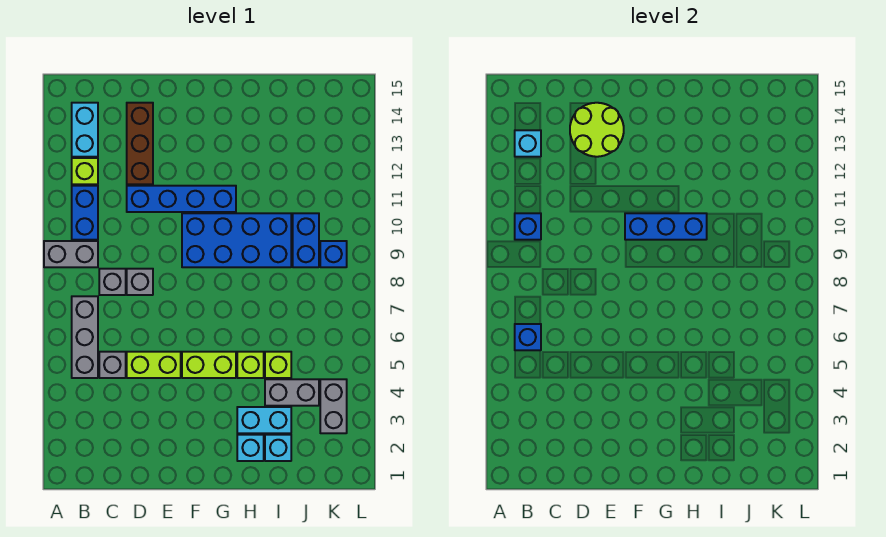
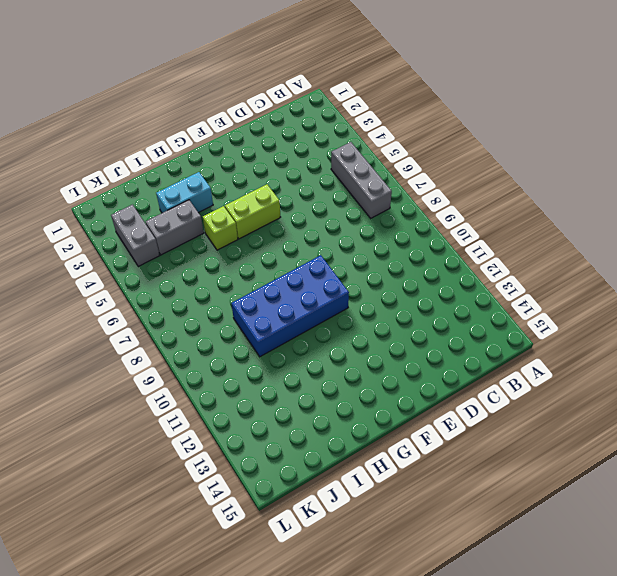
none -> grey 1x2 brick [44,241,98,267]
none -> blue 1x2 brick [72,186,98,240]
none -> lime 1x1 brick [72,158,98,184]

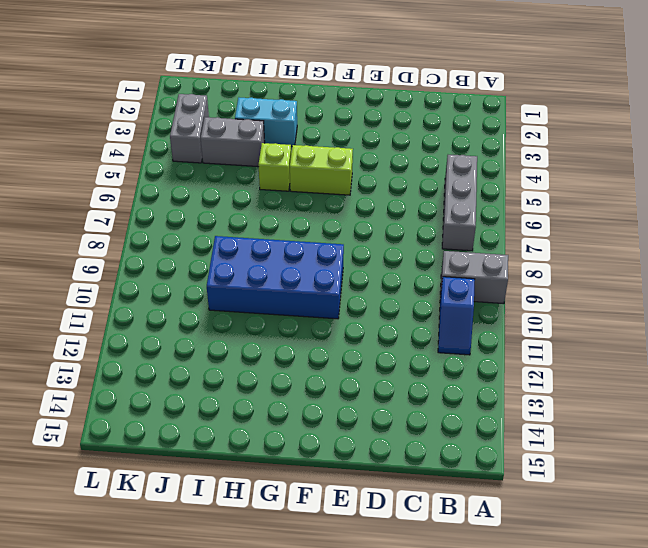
blue 1x2 slope [438,277,475,355] -> blue 1x2 brick [72,186,98,240]
none -> lime 1x1 brick [72,158,98,184]
none -> cyan 1x2 brick [72,103,98,157]
none -> grey 1x1 brick [99,352,126,378]

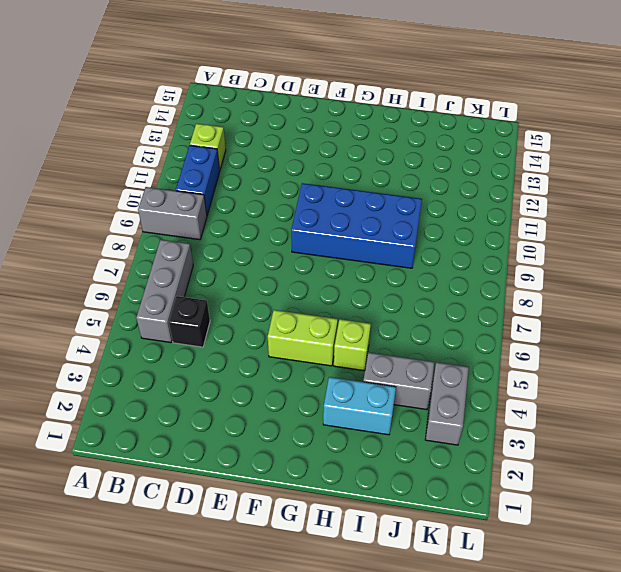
black 1x1 brick [169,296,210,347] -> grey 1x1 brick [99,352,126,378]
none -> cyan 1x2 brick [72,103,98,157]
none -> grey 1x1 brick [99,269,126,295]
none -> lime 1x2 brick [127,352,181,378]

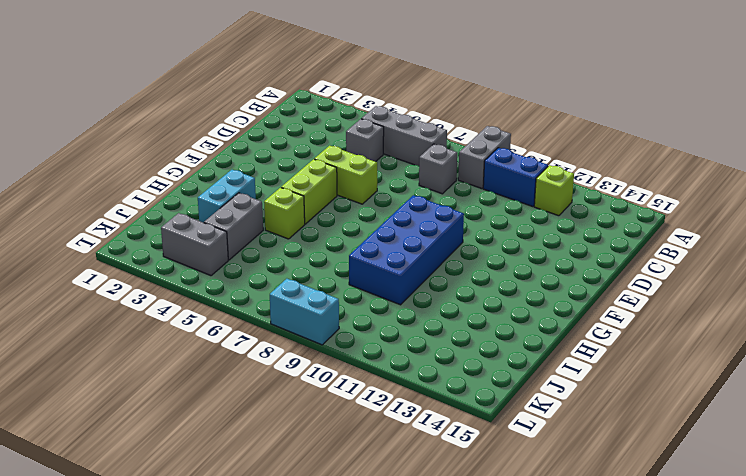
lime 1x2 brick [315,146,377,204] -> lime 1x2 brick turned to [127,352,181,378]
cyan 1x2 brick [270,279,339,345] -> cyan 1x2 brick moved to [72,103,98,157]
none -> grey 1x1 brick [127,269,153,295]
none -> blue 1x4 brick [127,186,236,212]
none -> brown 1x3 brick [127,103,153,184]

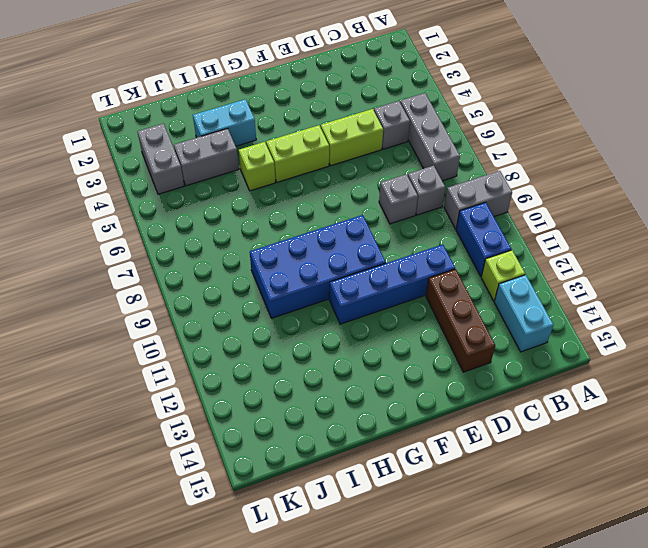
none -> cyan 1x1 brick [237,435,264,461]
none -> cyan 1x1 brick [265,435,291,461]
none -> lime 1x1 brick [265,352,291,378]

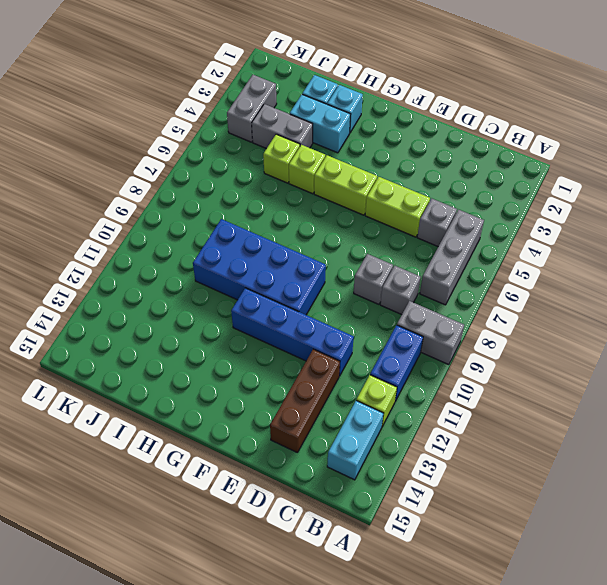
none -> blue 1x2 brick [293,213,319,267]
none -> blue 1x1 brick [320,241,347,267]
none -> blue 1x1 brick [515,324,541,350]

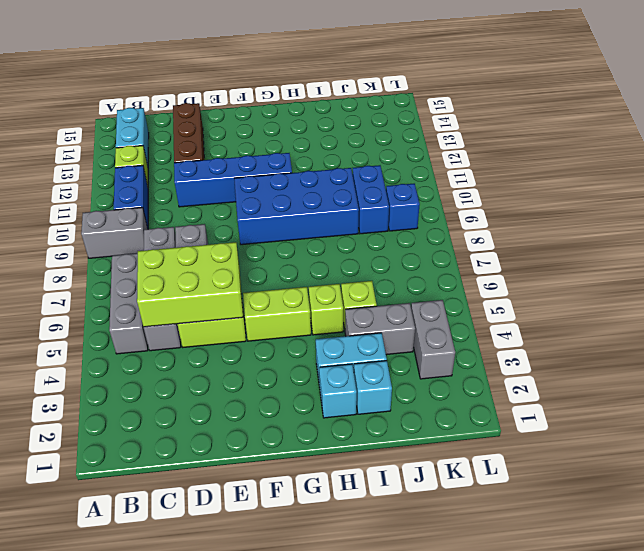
lime 2x3 brick [137,242,243,327] -> none
none -> blue 1x1 brick [515,324,541,350]
none -> blue 1x1 brick [515,213,541,240]
none -> cyan 1x1 brick [515,130,541,157]

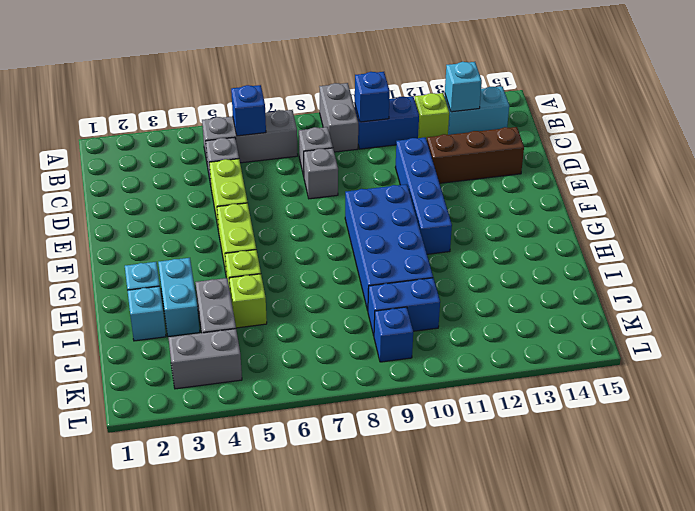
none -> lime 2x2 round brick [570,103,624,157]
none -> blue 1x3 brick [625,213,707,240]

